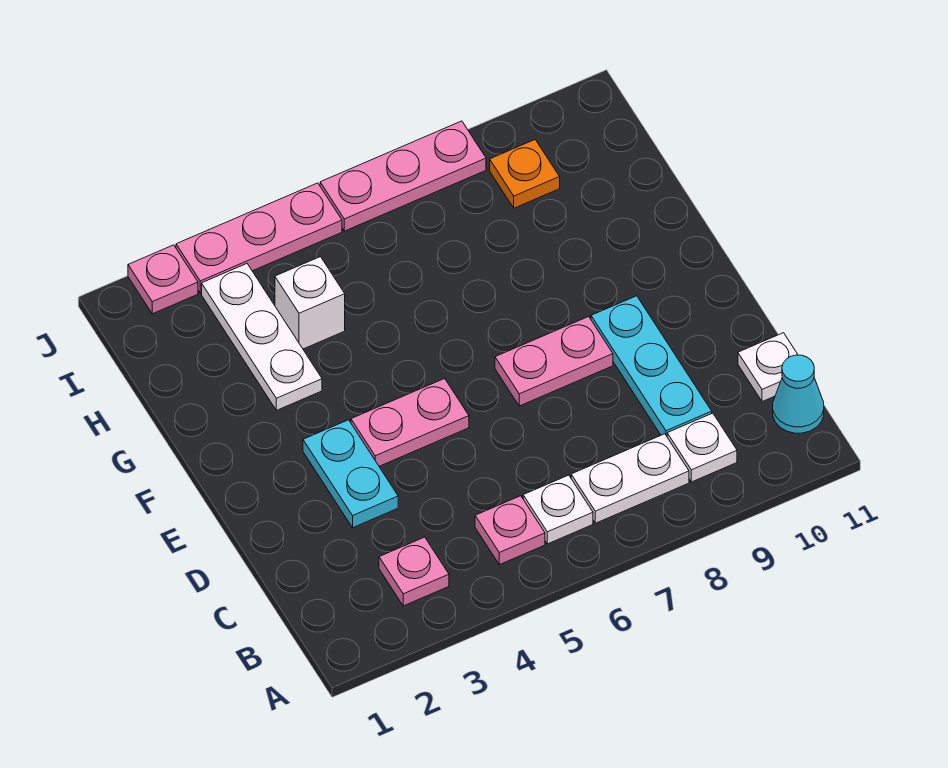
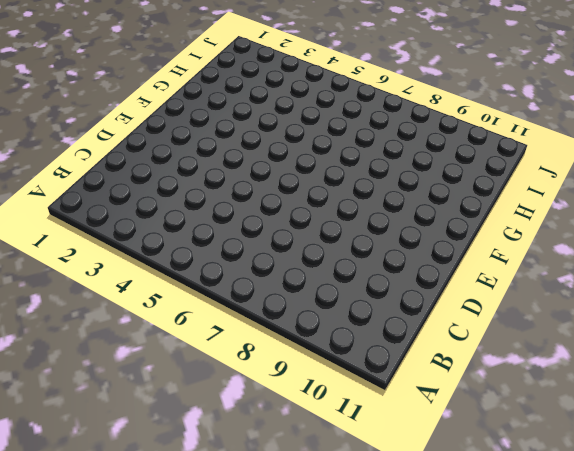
none -> pink 1x1 plate [379,537,449,606]
none -> pink 1x1 plate [475,496,545,565]
none -> white 1x1 plate [523,475,593,544]

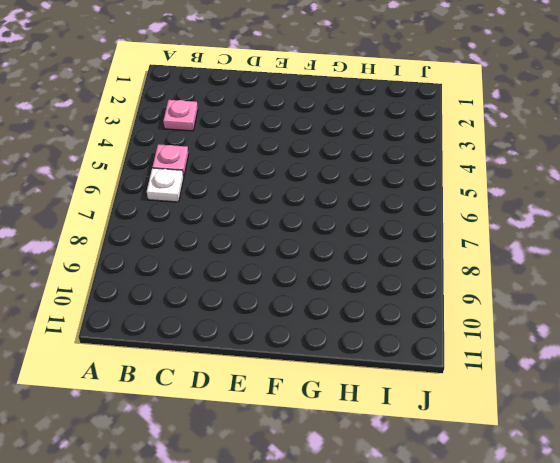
none -> white 1x2 plate [571,434,689,523]
none -> white 1x1 plate [667,413,737,482]
none -> cyan 1x1 cone [773,355,824,433]

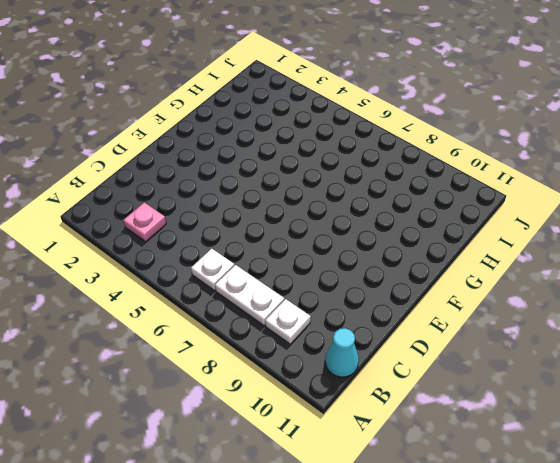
none -> pink 1x1 plate [475,496,545,565]
none -> cyan 1x3 plate [591,296,712,436]
none -> white 1x1 plate [738,333,798,402]

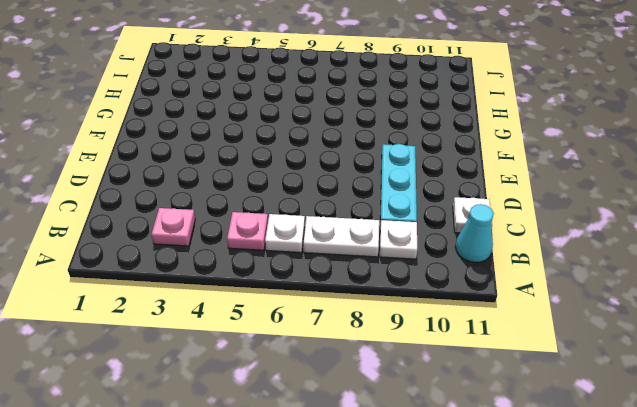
none -> cyan 1x2 plate [303,420,398,528]
none -> pink 1x2 plate [351,378,469,466]
none -> pink 1x2 plate [495,317,613,406]

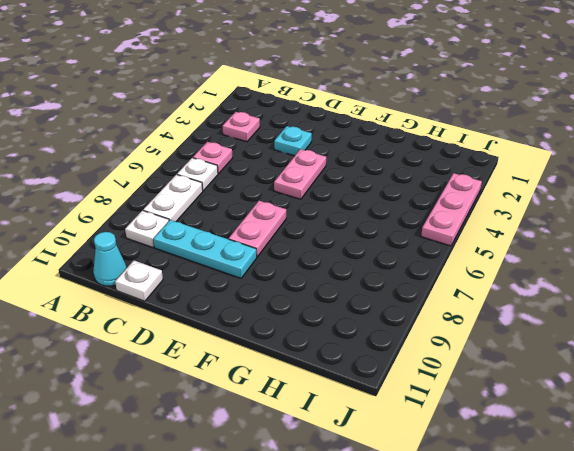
cyan 1x1 plate [274,126,312,156] -> cyan 1x2 plate [303,420,398,528]
none -> white 1x3 plate [202,264,322,410]
none -> white 1x1 brick [275,257,345,349]
none -> orange 1x1 plate [490,140,560,208]

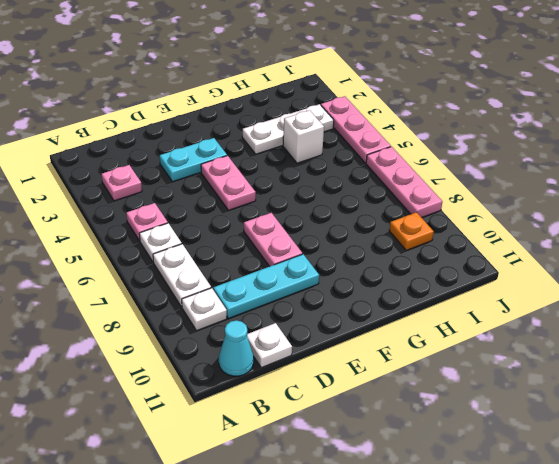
none -> pink 1x1 plate [128,245,198,314]

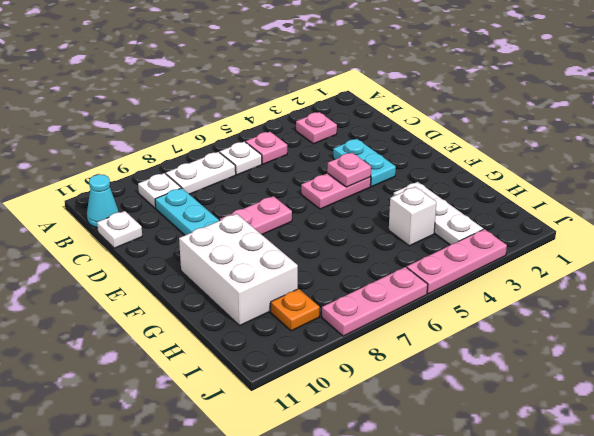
pink 1x1 plate [327,153,371,187] -> pink 1x1 plate moved to [128,245,198,314]
white 2x3 brick [179,214,298,325] -> none

